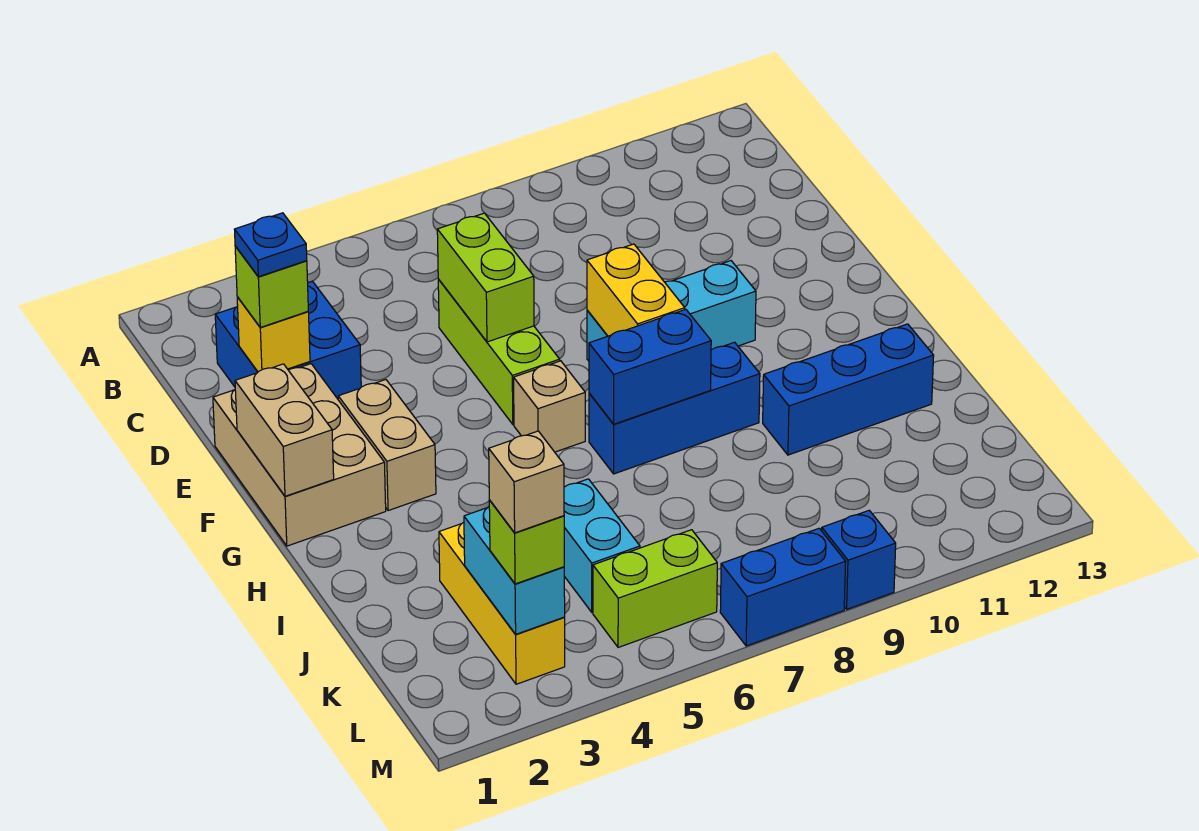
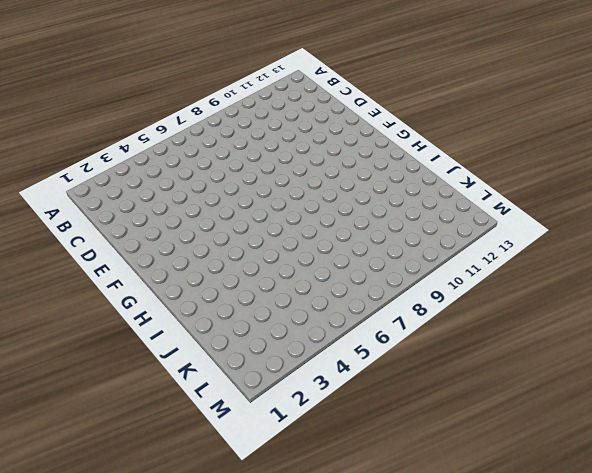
none -> blue 2x2 brick [215,281,361,399]
none -> lime 1x3 brick [438,279,560,424]
none -> tan 2x3 brick [213,364,386,546]

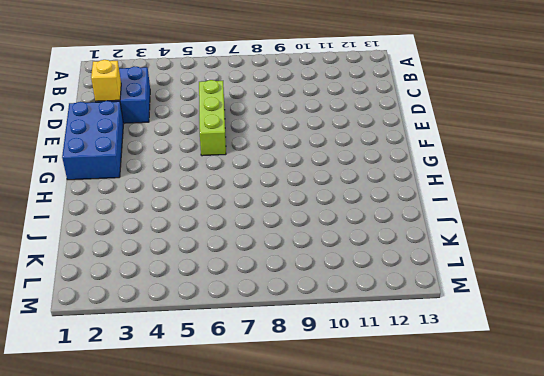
blue 2x3 brick [62,101,123,180] -> tan 2x3 brick [213,364,386,546]
none -> tan 1x2 brick [338,380,436,511]
none -> cyan 1x3 brick [587,261,756,361]
none -> tan 1x1 brick [514,361,585,452]

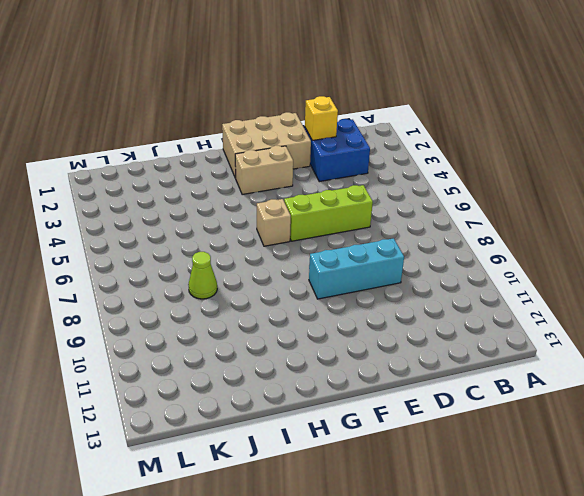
cyan 1x3 brick [309,238,404,299] -> cyan 1x3 brick turned to [587,261,756,361]
lime 1x1 cone [188,252,217,299] -> none
none -> blue 1x3 brick [589,342,760,474]
none -> blue 1x3 brick [763,324,934,455]
none -> yellow 1x3 brick [439,522,565,684]

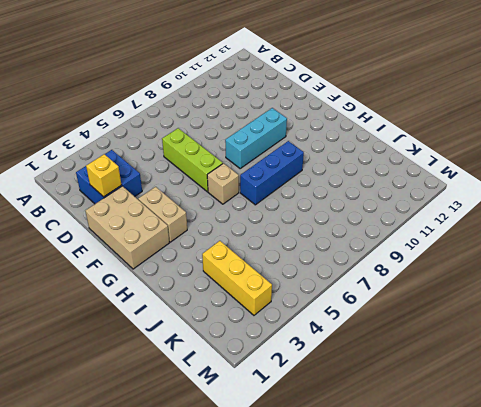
none -> blue 1x3 brick [763,324,934,455]
none -> cyan 1x2 brick [564,479,640,612]
none -> lime 1x2 brick [593,530,717,647]

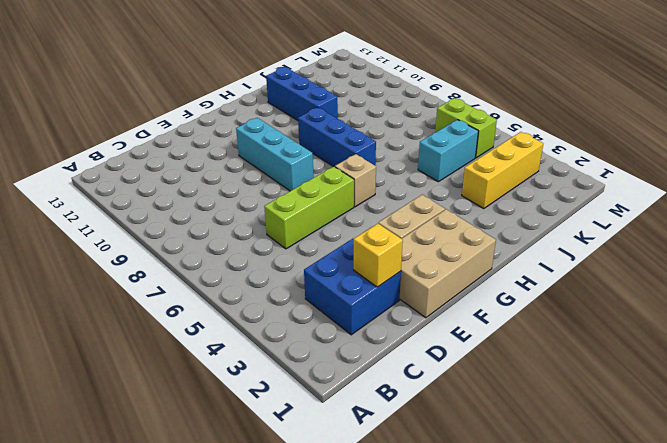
none -> blue 1x2 brick [720,528,846,646]
none -> blue 1x1 brick [822,510,896,609]
none -> lime 1x2 brick [437,213,534,342]

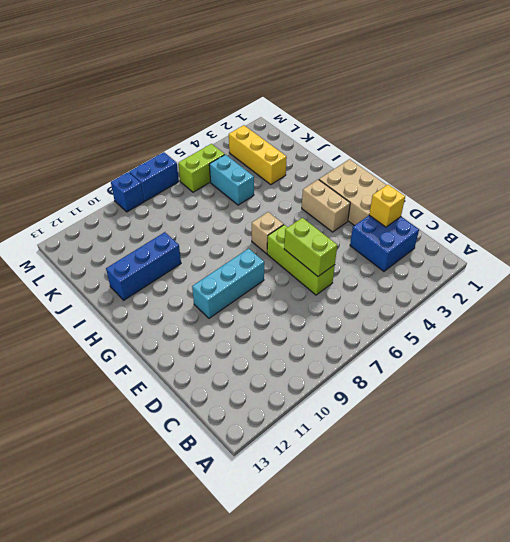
none -> blue 1x3 brick [589,342,760,474]
none -> tan 1x2 brick [235,364,334,496]
none -> yellow 1x2 brick [587,244,685,336]

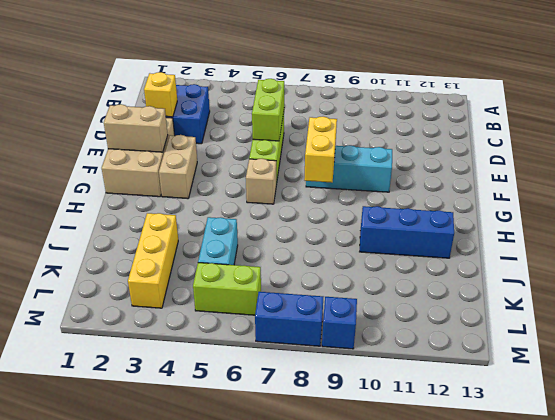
tan 1x2 brick [104,104,168,152] -> tan 1x2 brick turned to [235,364,334,496]
none -> blue 1x3 brick [589,342,760,474]
none -> blue 1x2 brick [589,309,711,424]
none -> cyan 1x2 brick [464,507,565,634]

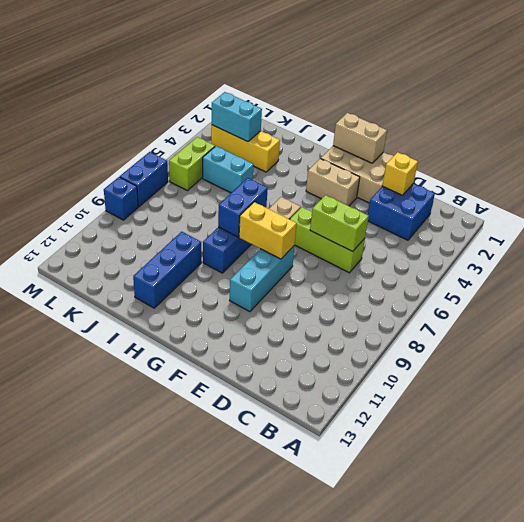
none -> lime 1x1 brick [235,246,308,327]
none -> lime 1x1 brick [489,500,564,584]
none -> blue 1x1 plate [234,213,307,277]

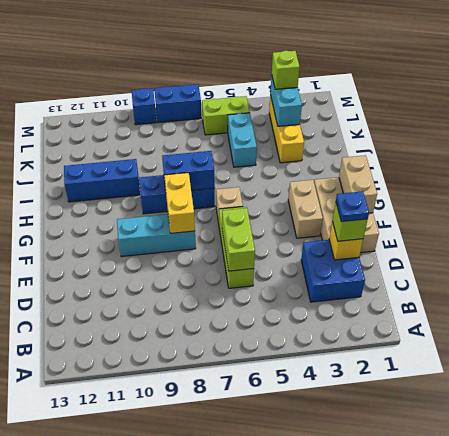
none -> tan 1x1 brick [489,431,564,533]

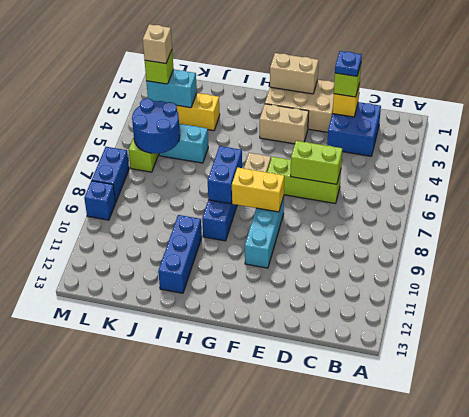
blue 2x2 round brick [132,99,180,154] -> none

